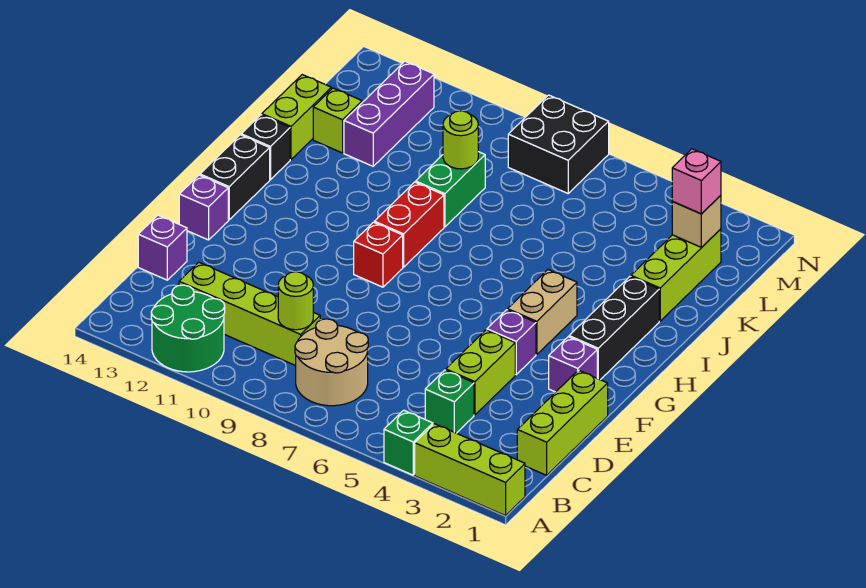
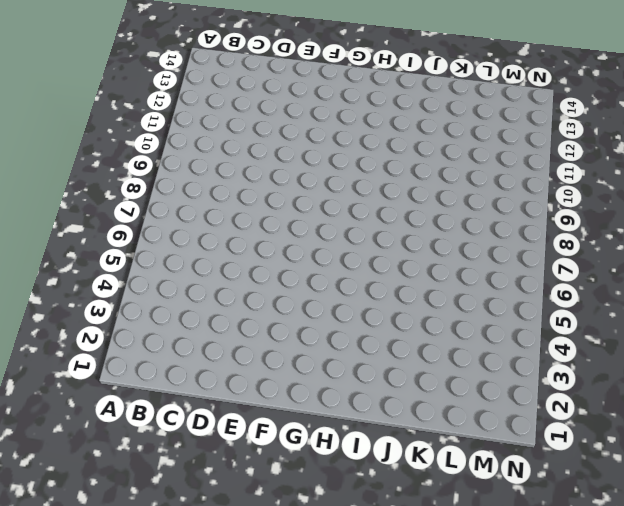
none -> lime 1x3 brick [415,424,525,516]
none -> green 1x1 brick [384,410,433,475]
none -> green 2x2 round brick [151,285,225,372]

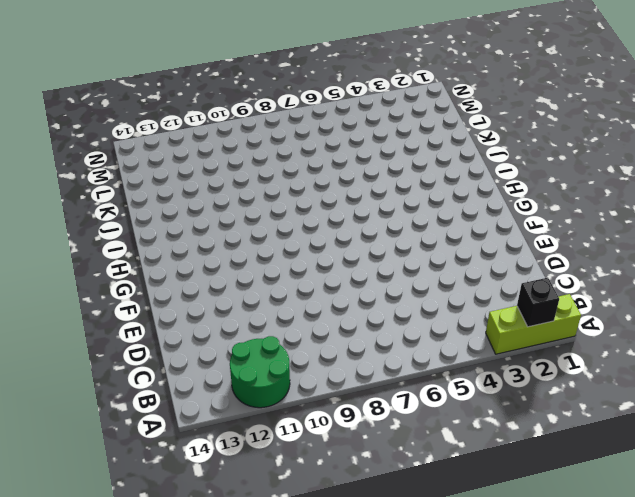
black 1x1 brick [517,278,559,327] -> black 1x1 brick moved to [241,115,290,180]
none -> green 1x1 brick [384,410,433,475]
none -> tan 2x2 round brick [295,319,368,406]
none -> lime 1x3 brick [517,370,608,475]

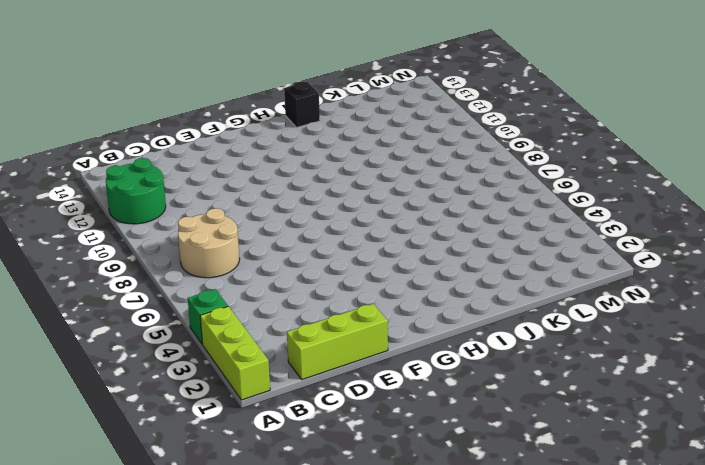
none -> green 1x1 brick [425,370,474,433]
none -> lime 1x4 brick [179,262,320,366]
none -> lime 1x2 brick [446,330,515,415]

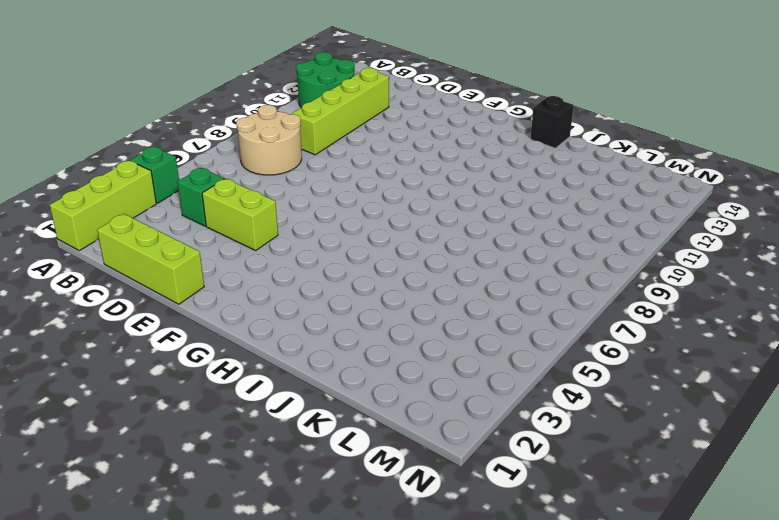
none -> purple 1x1 brick [138,215,187,280]
none -> purple 1x1 brick [549,337,597,392]
none -> purple 1x1 brick [487,310,536,375]

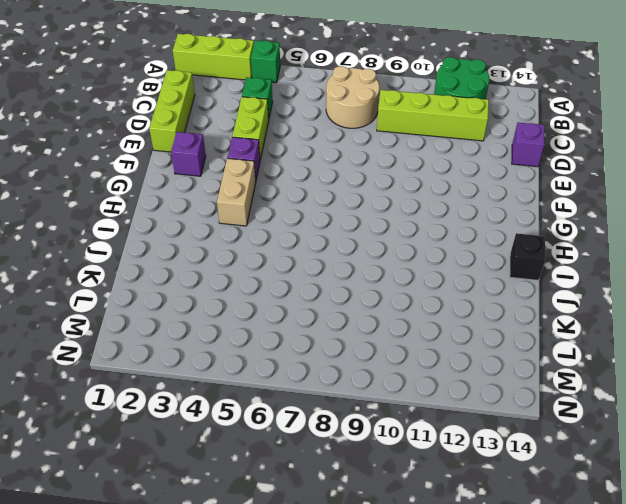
none -> purple 1x1 brick [179,175,228,240]
none -> black 1x3 brick [569,276,659,380]
none -> red 1x1 brick [354,222,403,287]

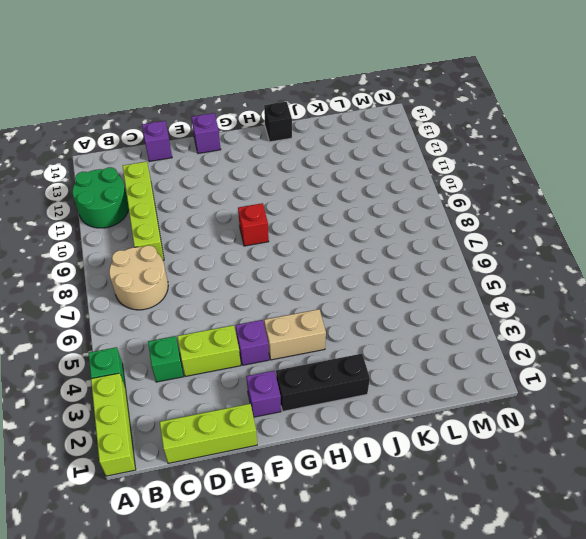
none -> black 1x2 brick [200,135,270,220]
none -> red 1x2 brick [374,182,444,267]
none -> lime 1x3 brick [631,229,721,321]

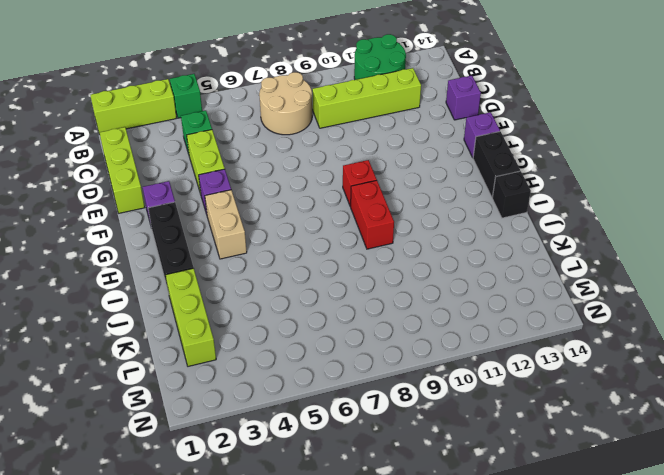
none -> green 1x2 brick [416,152,485,227]
none -> lime 1x2 brick [262,75,331,159]
none -> purple 1x3 brick [344,61,434,166]

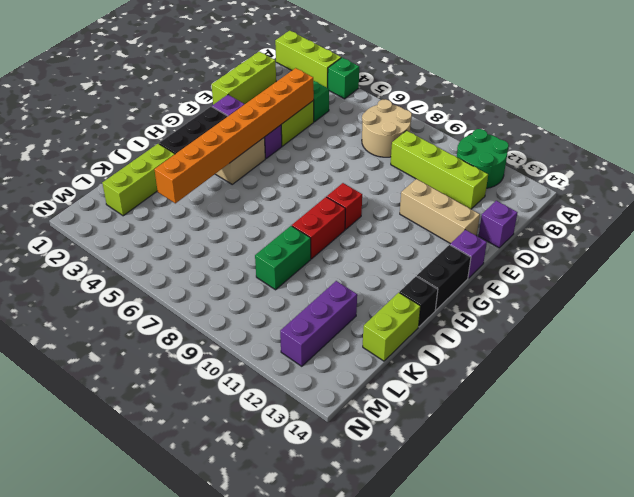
orange 1x8 brick [154,68,314,203] -> none
tan 1x3 brick [400,179,480,244] -> none
none -> lime 1x1 brick [313,88,362,153]
none -> black 2x2 brick [508,95,609,193]
none -> lime 1x1 round brick [278,272,313,330]

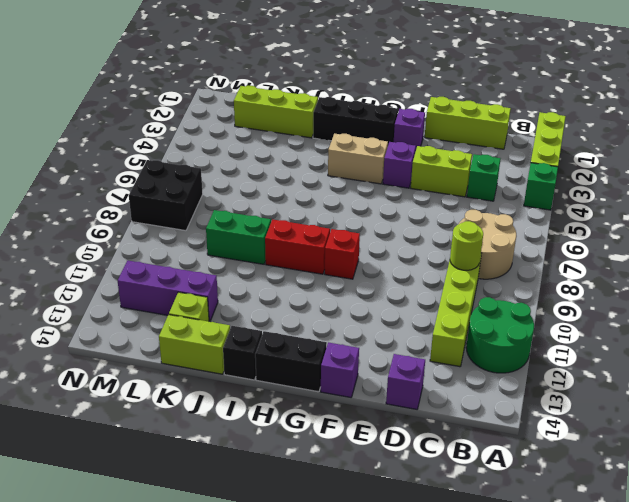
none -> lime 1x1 round brick [443,111,478,169]
none -> tan 1x1 brick [672,195,721,247]
none -> pink 1x1 brick [672,149,721,214]

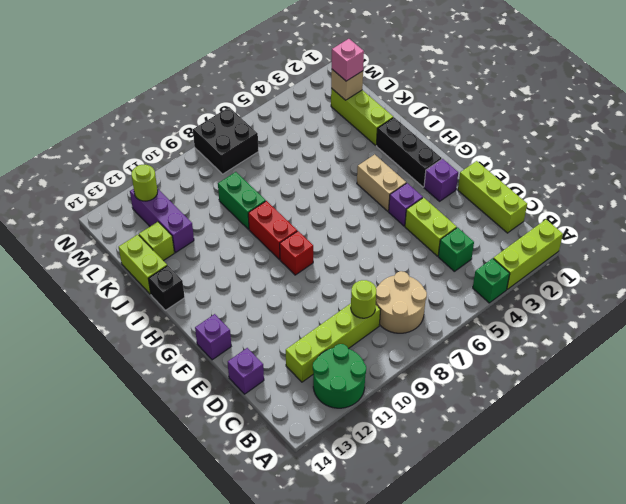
lime 1x1 round brick [131,165,158,201] -> lime 1x1 round brick moved to [443,111,478,169]
none -> black 1x2 brick [200,135,270,220]

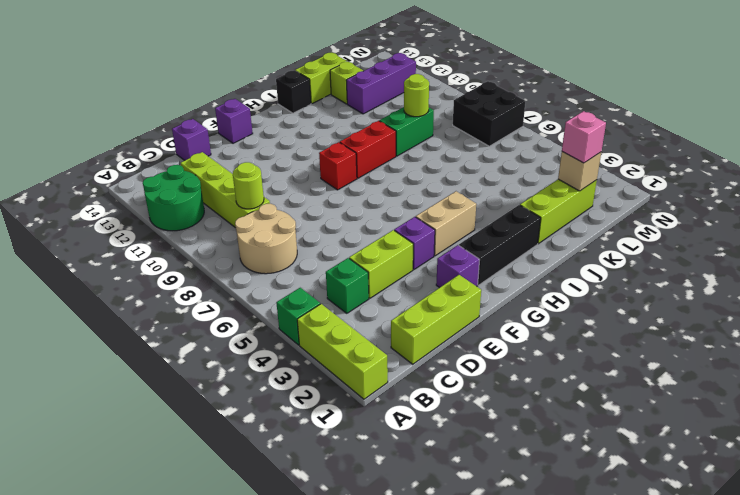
none -> black 1x2 brick [200,135,270,220]

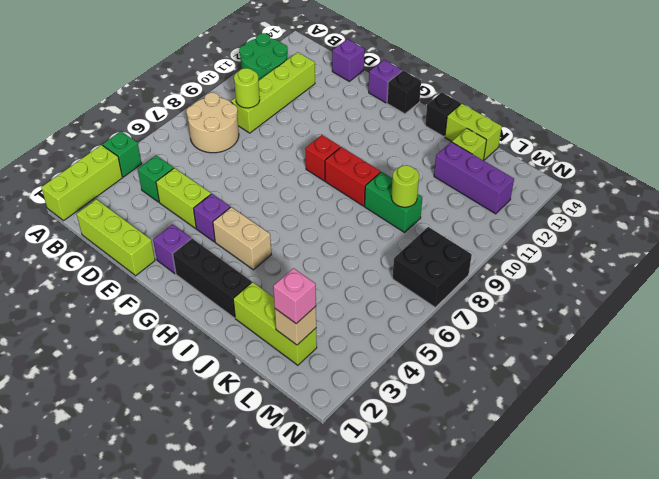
black 1x1 brick [387,71,421,114] -> black 1x2 brick [200,135,270,220]

